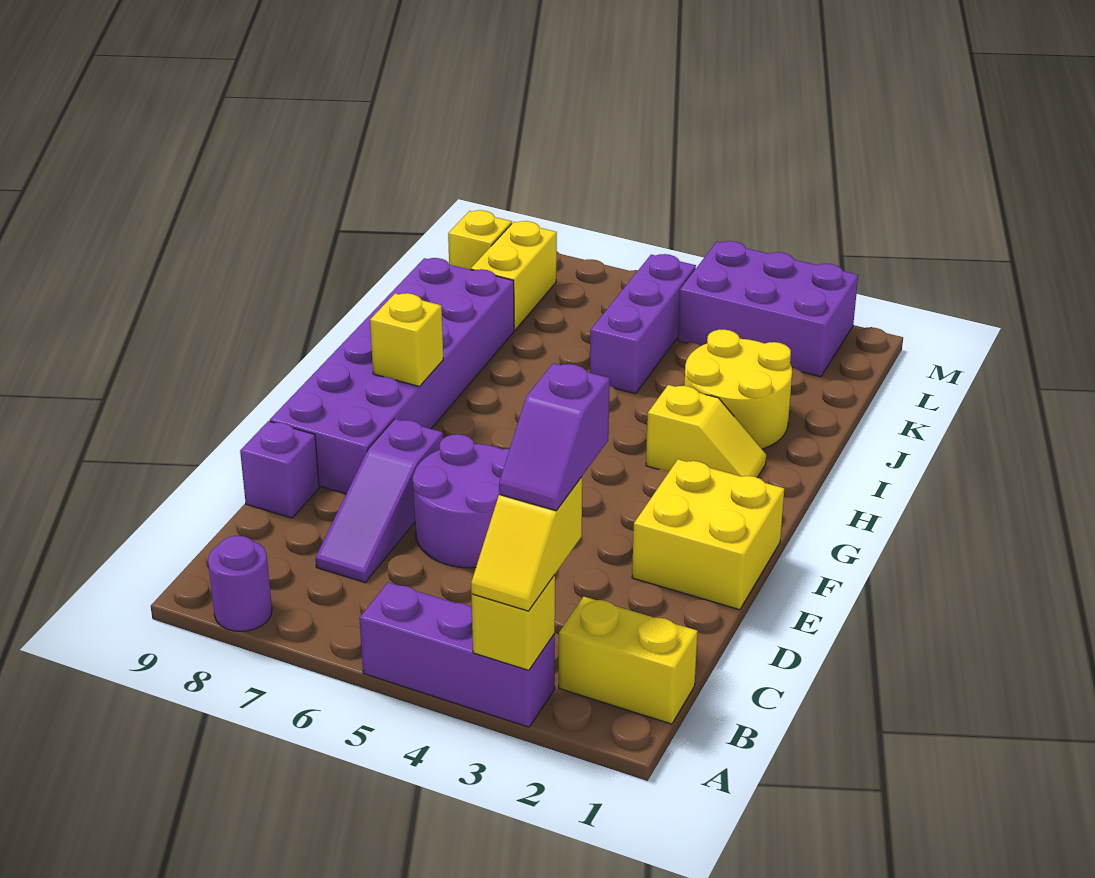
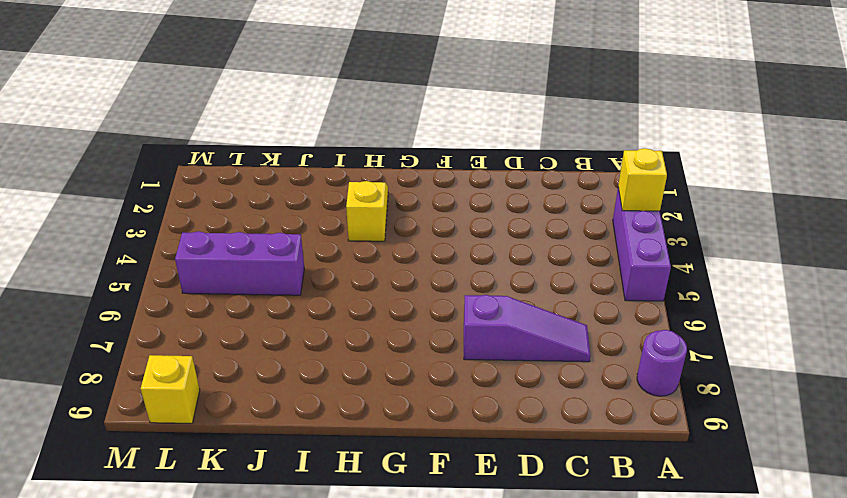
none -> yellow 1x2 brick [559,597,698,724]
none -> purple 2x2 round brick [413,434,510,568]
none -> purple 1x1 brick [240,421,319,518]

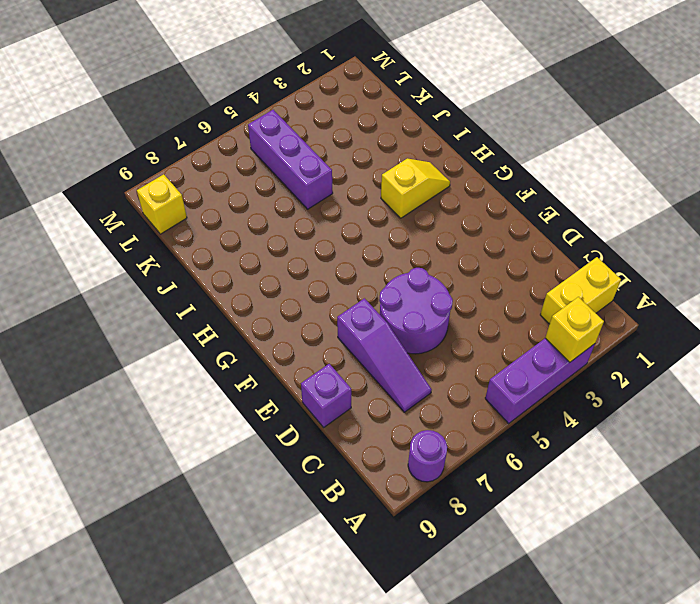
none -> yellow 2x2 brick [632,459,784,610]
none -> purple 2x6 brick [270,258,514,494]
none -> yellow 2x2 round brick [684,330,792,449]

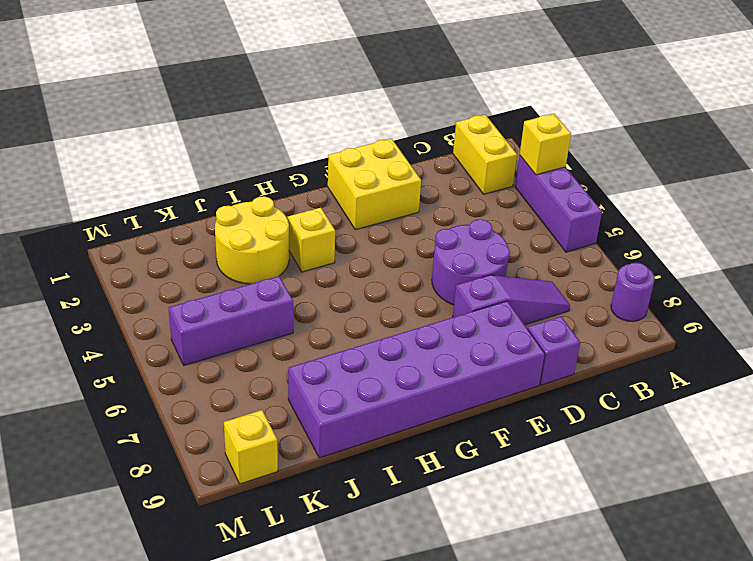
none -> yellow 1x2 brick [471,221,557,330]
none -> purple 2x3 brick [678,241,858,377]
none -> yellow 1x1 brick [370,293,443,387]

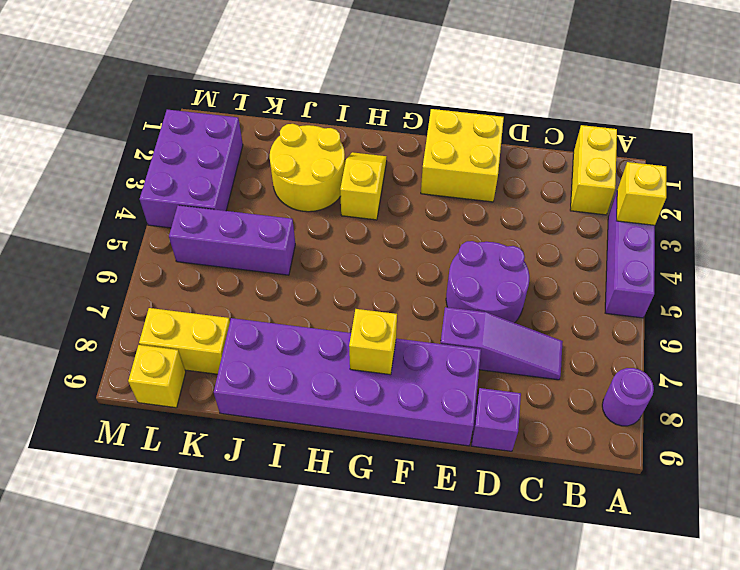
none -> yellow 1x2 slope [471,477,582,611]
none -> purple 1x2 slope [499,363,610,510]

